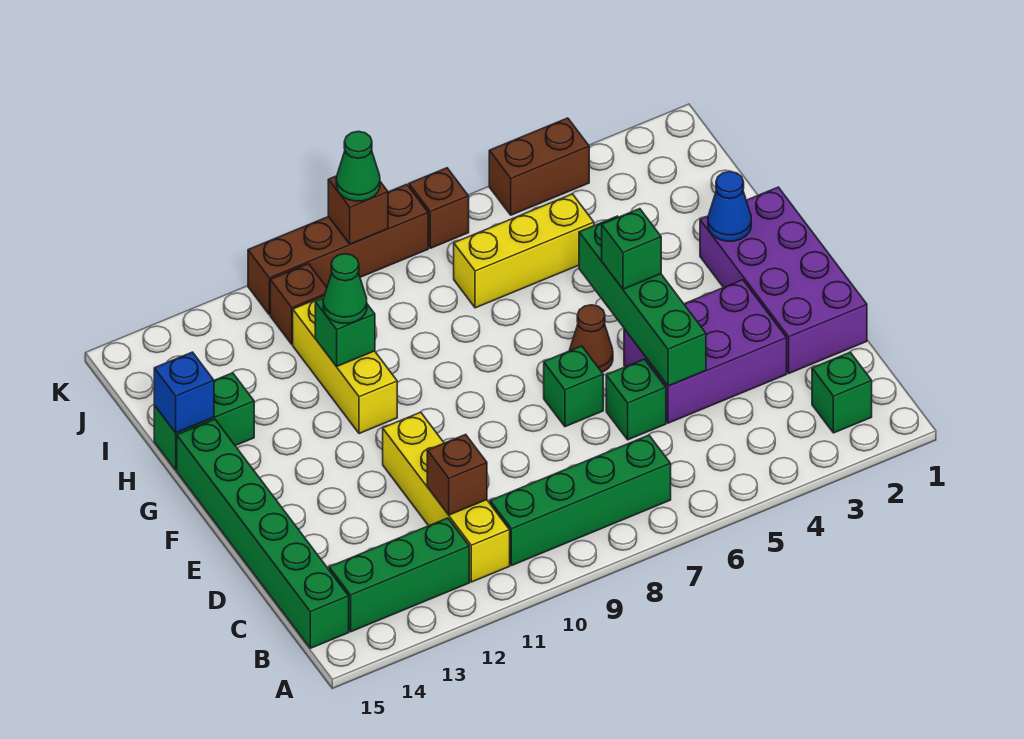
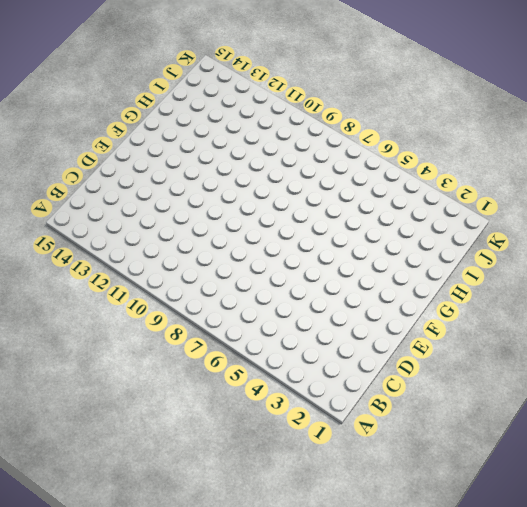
none -> green 1x1 brick [812,352,872,433]
none -> green 1x4 brick [490,435,671,566]
none -> yellow 1x4 brick [383,412,510,582]

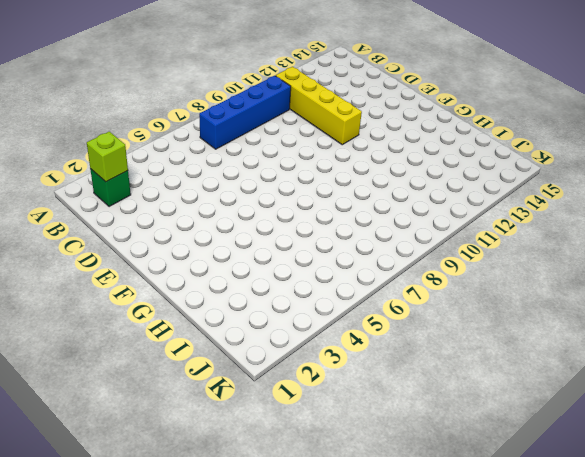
lime 1x1 brick [87,132,128,182] -> none
blue 1x4 brick [199,76,291,149] -> green 1x4 brick [490,435,671,566]
none -> green 1x3 brick [329,518,469,632]
none -> green 1x6 brick [177,419,349,648]
none -> purple 2x4 brick [700,187,867,373]

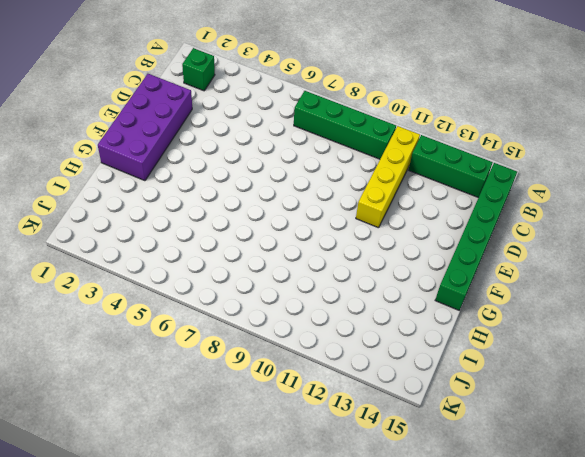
none -> purple 2x3 brick [624,280,787,423]
none -> green 1x1 brick [606,359,666,440]
none -> green 1x1 brick [544,346,603,427]

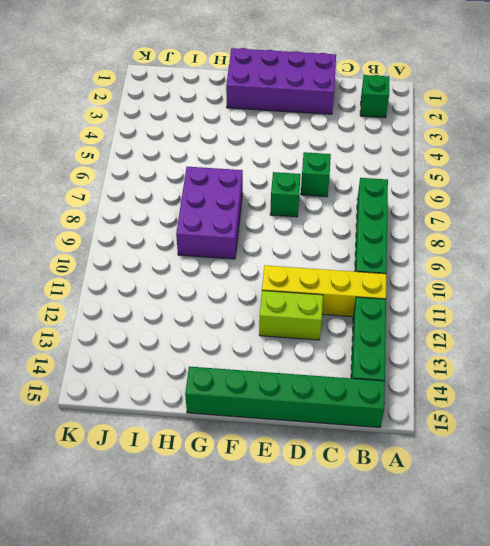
lime 1x2 brick [259,291,323,340] -> none
purple 2x3 brick [176,167,243,259] -> purple 2x3 brick moved to [624,280,787,423]
none -> brown 1x1 cone [569,305,613,372]
none -> yellow 1x3 brick [293,296,397,434]
none -> green 1x2 brick [154,373,254,470]

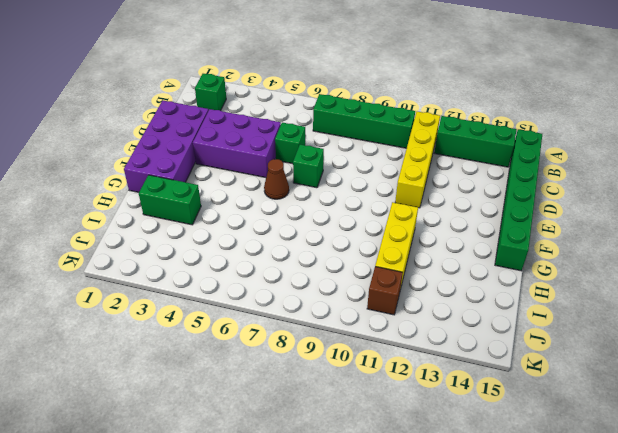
green 1x2 brick [139,175,201,225] -> green 1x2 brick moved to [154,373,254,470]
none -> yellow 1x3 brick [454,194,594,308]
none -> brown 1x2 brick [489,118,589,215]
none -> brown 1x1 brick [409,168,469,248]

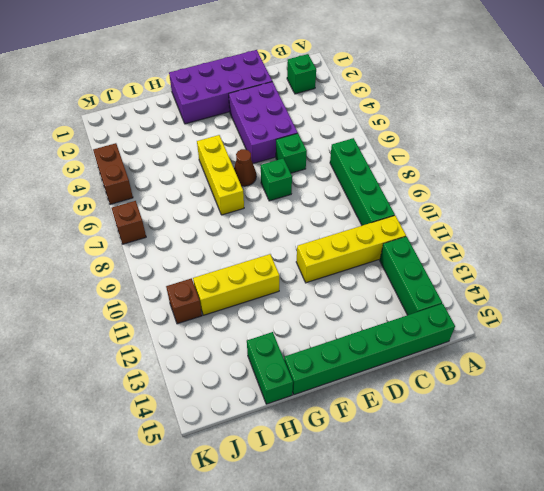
yellow 1x3 brick [197,135,244,215] -> yellow 1x3 brick moved to [454,194,594,308]
none -> brown 1x4 brick [248,184,428,315]
none -> brown 1x1 brick [427,434,487,515]
none -> green 1x4 brick [579,216,706,386]

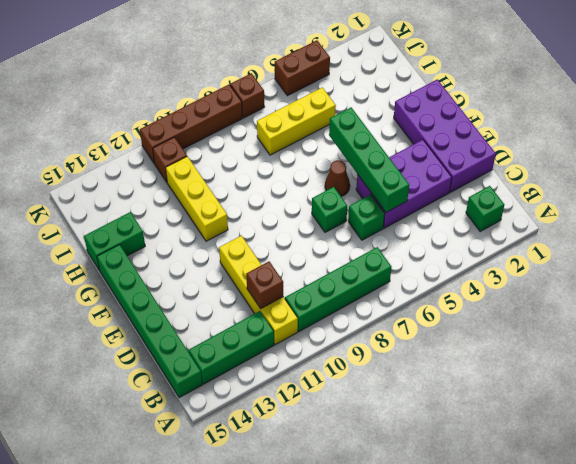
none -> blue 1x1 cone [708,172,751,241]
none -> green 1x1 brick [315,298,375,366]
none -> blue 1x1 brick [154,352,214,433]

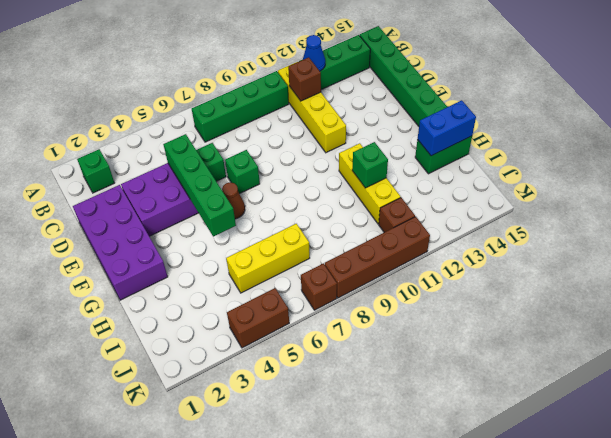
blue 1x1 cone [303,35,325,71] -> blue 1x1 cone moved to [708,172,751,241]
blue 1x2 brick [418,100,476,156] -> blue 1x1 brick [154,352,214,433]
none -> brown 1x1 brick [328,176,388,244]
none -> green 1x1 brick [602,209,661,289]
none -> green 1x1 cone [323,254,367,323]

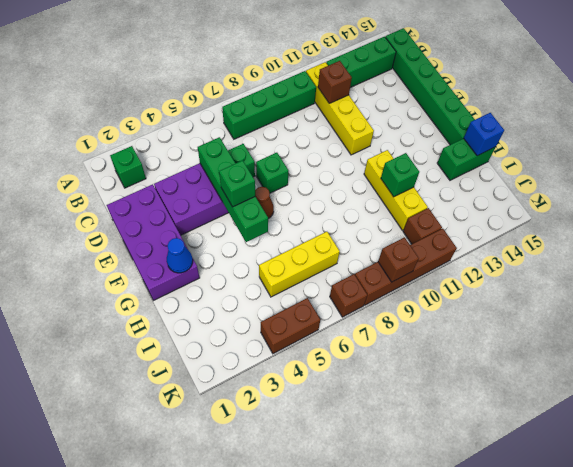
none -> green 1x1 cone [323,254,367,323]
none -> green 1x1 cone [336,131,380,201]

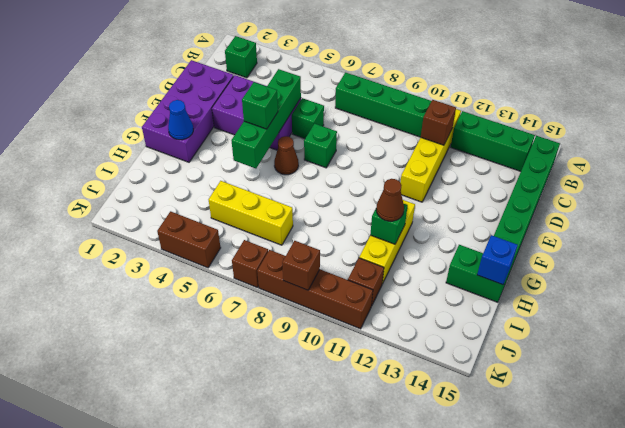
brown 1x1 cone [376,179,404,221] -> green 1x1 cone [323,254,367,323]
none -> green 1x1 cone [336,131,380,201]

